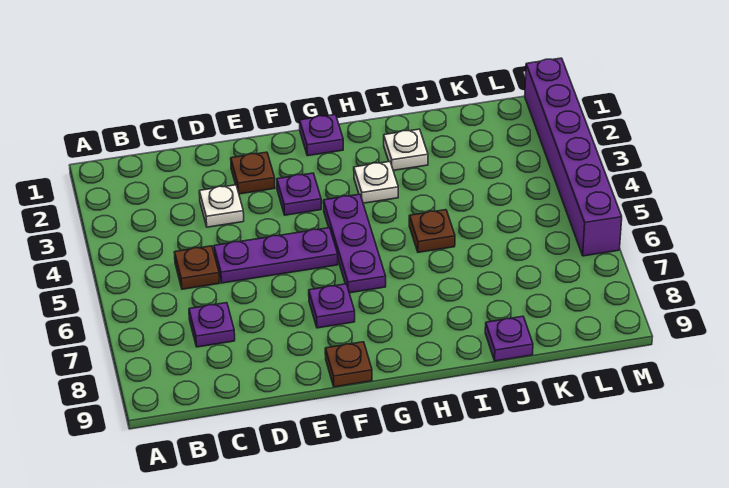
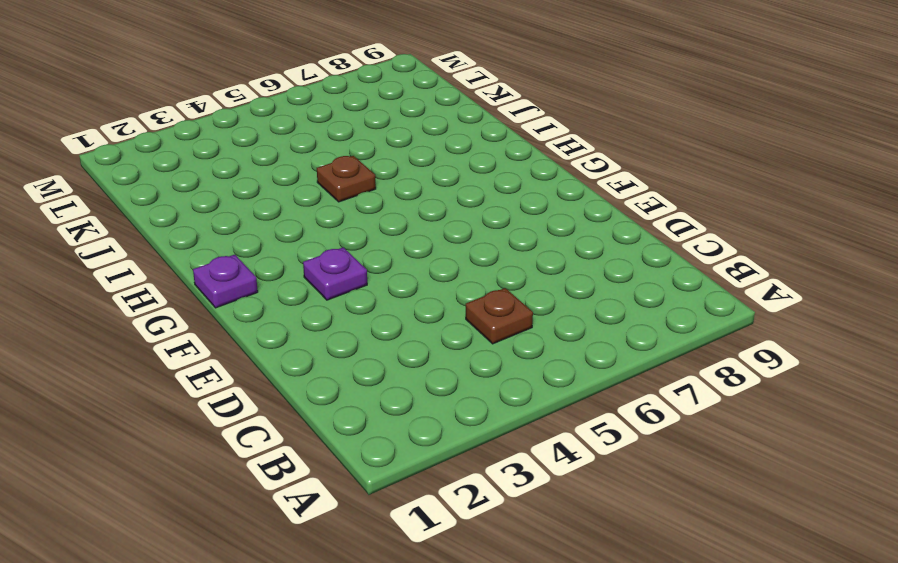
none -> purple 1x1 plate [189,303,235,347]
none -> white 1x1 plate [199,185,244,227]
none -> purple 1x3 plate [214,228,338,283]

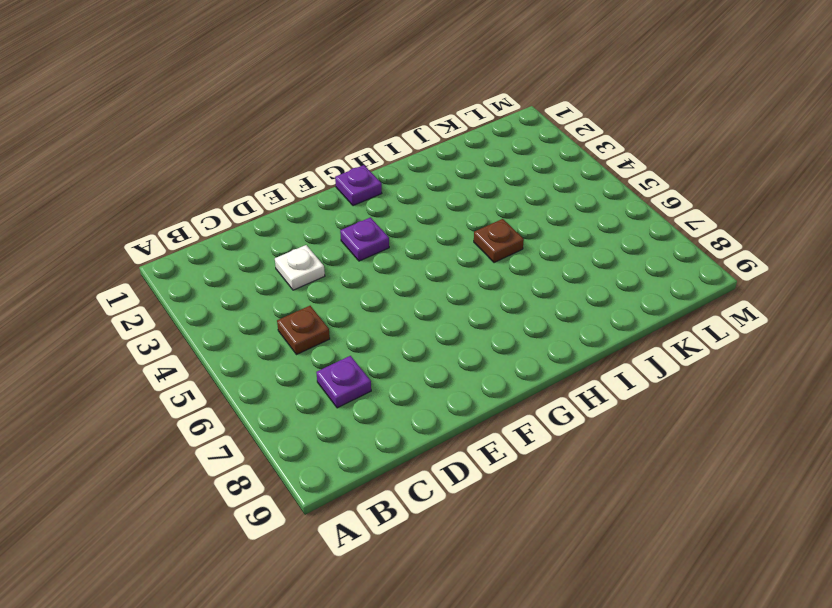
none -> purple 1x3 plate [214,228,338,283]
none -> brown 1x1 plate [231,152,275,194]
none -> purple 1x1 plate [309,284,355,328]

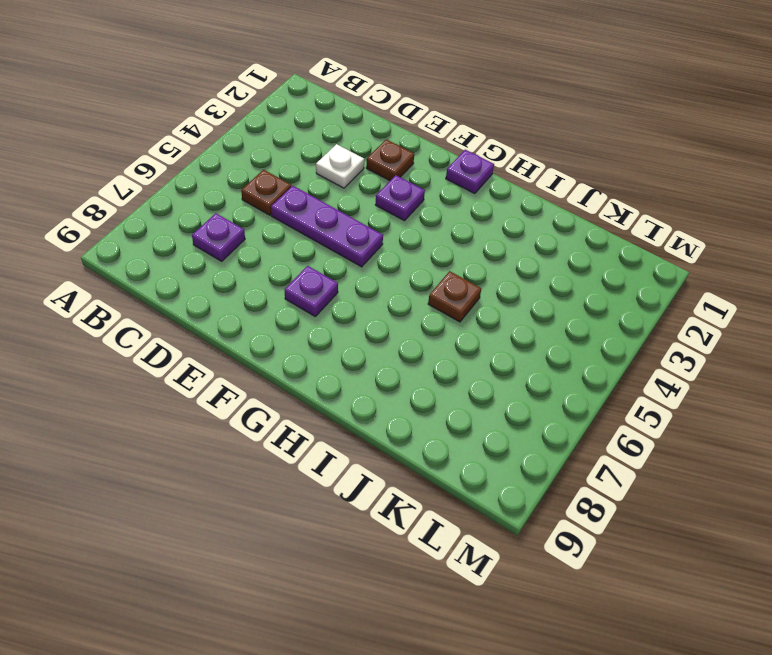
none -> brown 1x1 plate [325,342,372,387]
none -> purple 1x3 plate [323,194,386,293]
none -> white 1x1 plate [354,162,398,203]

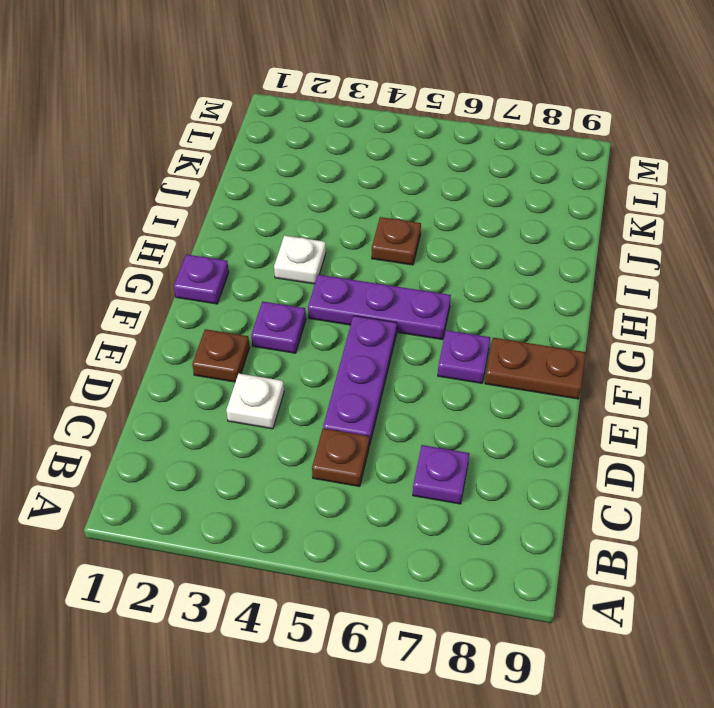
brown 1x2 plate [485,338,586,399] -> brown 1x1 plate [325,342,372,387]
none -> white 1x1 plate [384,129,428,170]
none -> purple 1x1 plate [485,316,533,361]
none -> purple 1x6 brick [525,58,622,256]

